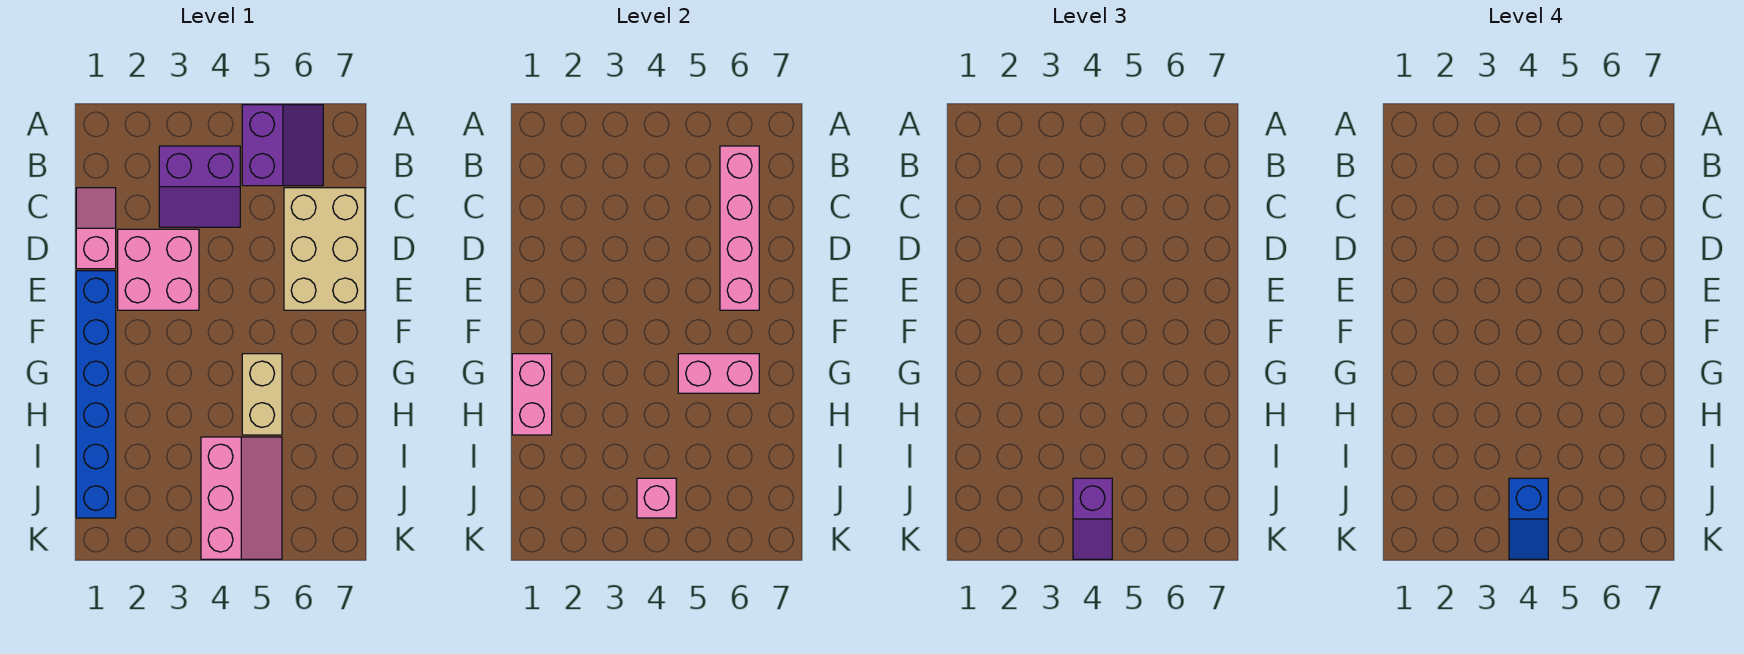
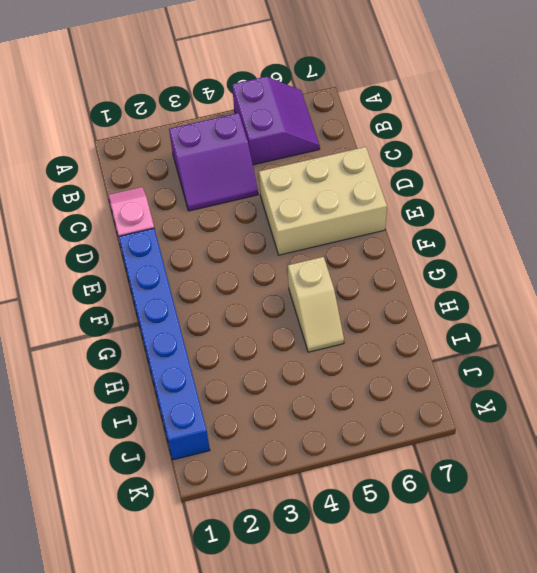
tan 2x3 brick [259,147,387,255] -> tan 2x3 brick turned to [284,188,365,310]
tan 1x2 slope [288,257,344,352] -> tan 1x2 brick [242,354,282,435]
none -> pink 2x2 brick [118,229,199,310]
none -> pink 2x3 slope [201,437,282,559]
none -> pink 1x4 brick [720,146,759,310]

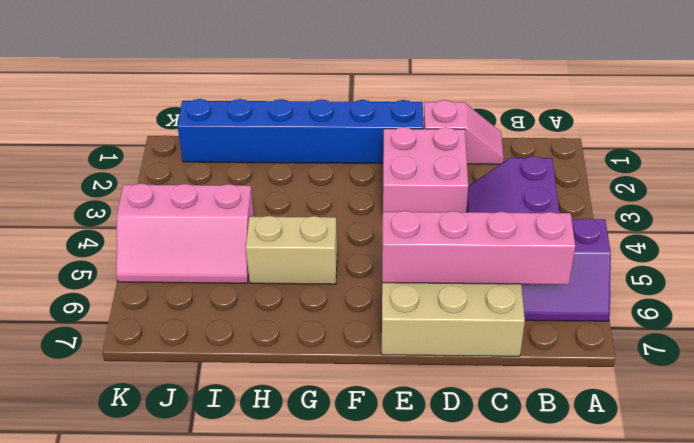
none -> pink 1x2 brick [512,354,552,435]
none -> pink 1x2 brick [678,354,759,393]
none -> pink 1x1 brick [637,478,676,518]

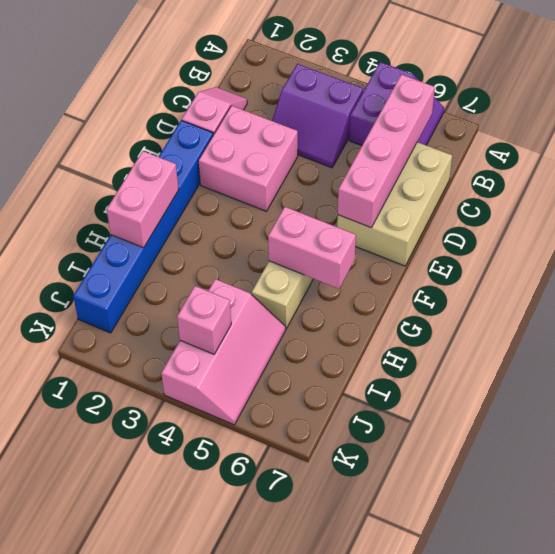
none -> purple 1x2 slope [1073,478,1112,559]
none -> blue 1x2 slope [1509,478,1548,559]

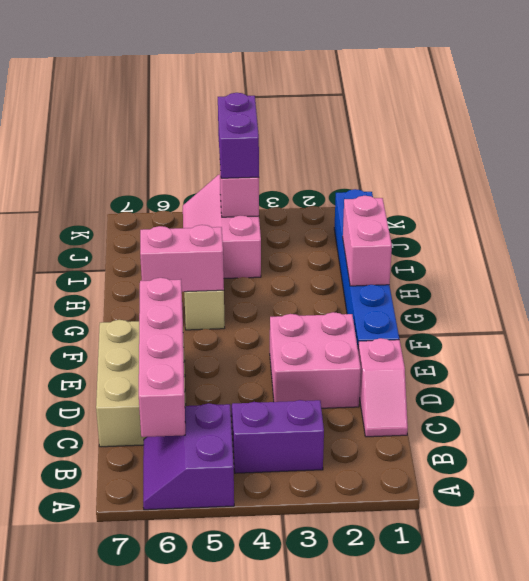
purple 1x2 brick [218,93,259,178] -> purple 1x2 slope [1073,478,1112,559]
none -> blue 1x2 slope [1509,478,1548,559]

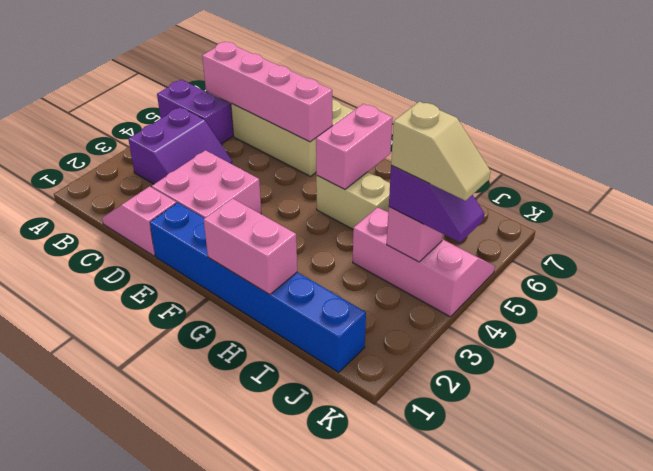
tan 1x2 slope [391,102,491,201] -> blue 1x2 slope [1509,478,1548,559]

